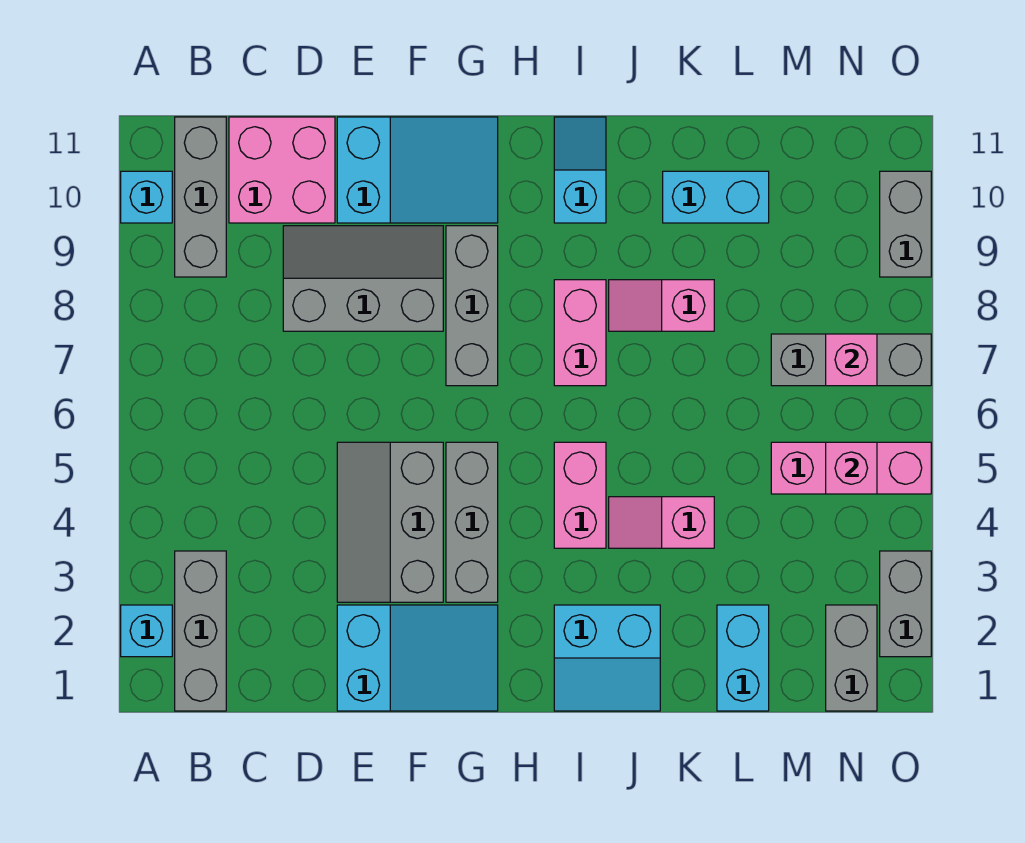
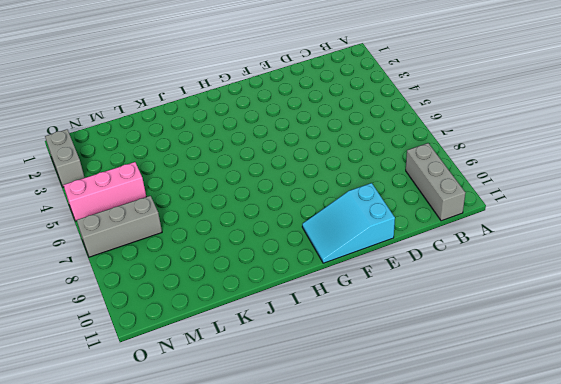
none -> cyan 1x1 brick [121,605,172,657]
none -> cyan 1x1 brick [121,171,172,223]
none -> grey 1x3 brick [175,551,226,711]

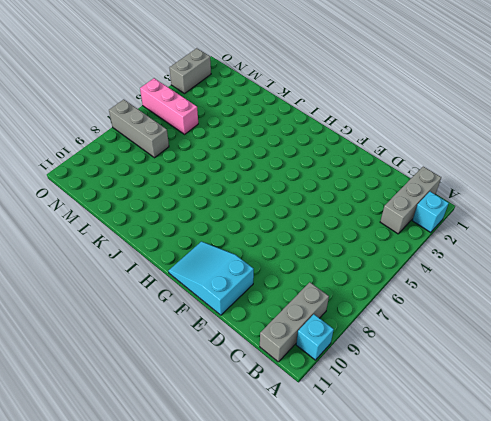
none -> pink 2x2 brick [229,117,335,223]
none -> grey 2x3 slope [283,226,443,331]
none -> cyan 2x3 slope [337,605,498,711]

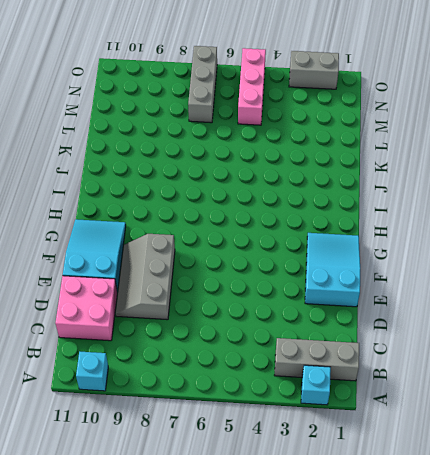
none -> grey 1x3 brick [175,117,226,277]
none -> grey 2x3 slope [337,442,443,602]
none -> grey 1x3 brick [446,442,498,602]

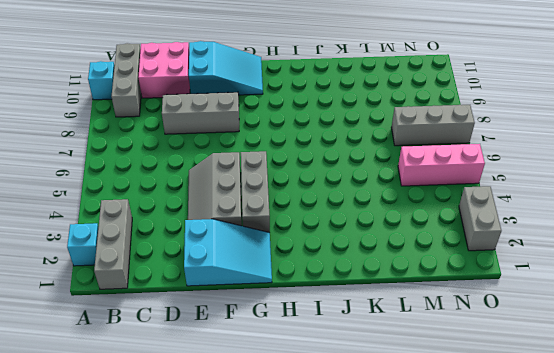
none -> grey 1x3 brick [446,226,498,386]
none -> cyan 2x2 slope [554,605,660,711]
none -> pink 1x2 brick [554,442,606,548]

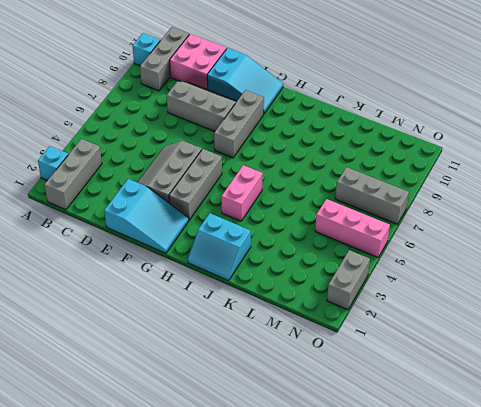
none -> pink 1x2 brick [554,280,606,386]
none -> cyan 1x2 slope [554,117,606,223]
none -> pink 1x2 slope [609,497,714,548]

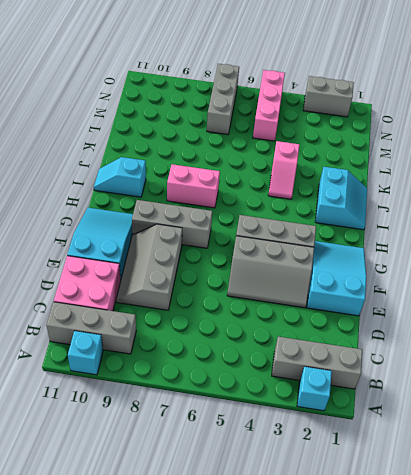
none -> pink 1x2 brick [554,442,606,548]
none -> pink 1x2 slope [609,280,714,331]
none -> cyan 1x2 brick [663,171,769,223]

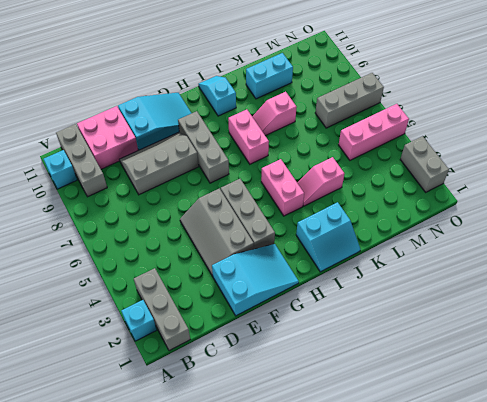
none -> cyan 1x2 brick [717,605,769,711]
none -> grey 1x2 brick [826,605,877,711]
none -> grey 1x2 brick [880,171,931,277]

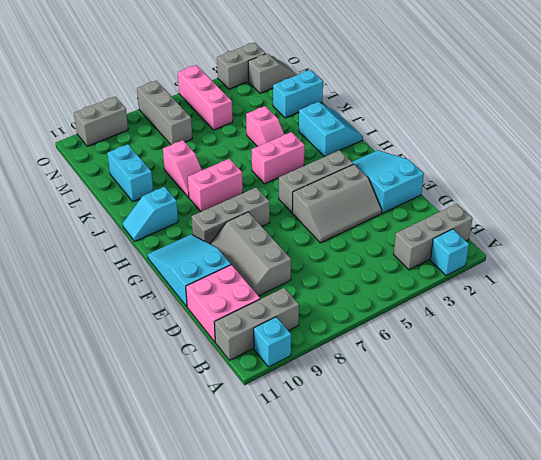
grey 1x2 slope [248,54,297,93] -> grey 1x2 brick [826,605,877,711]
none -> pink 1x1 brick [826,442,877,494]
none -> pink 1x1 brick [826,334,877,386]

